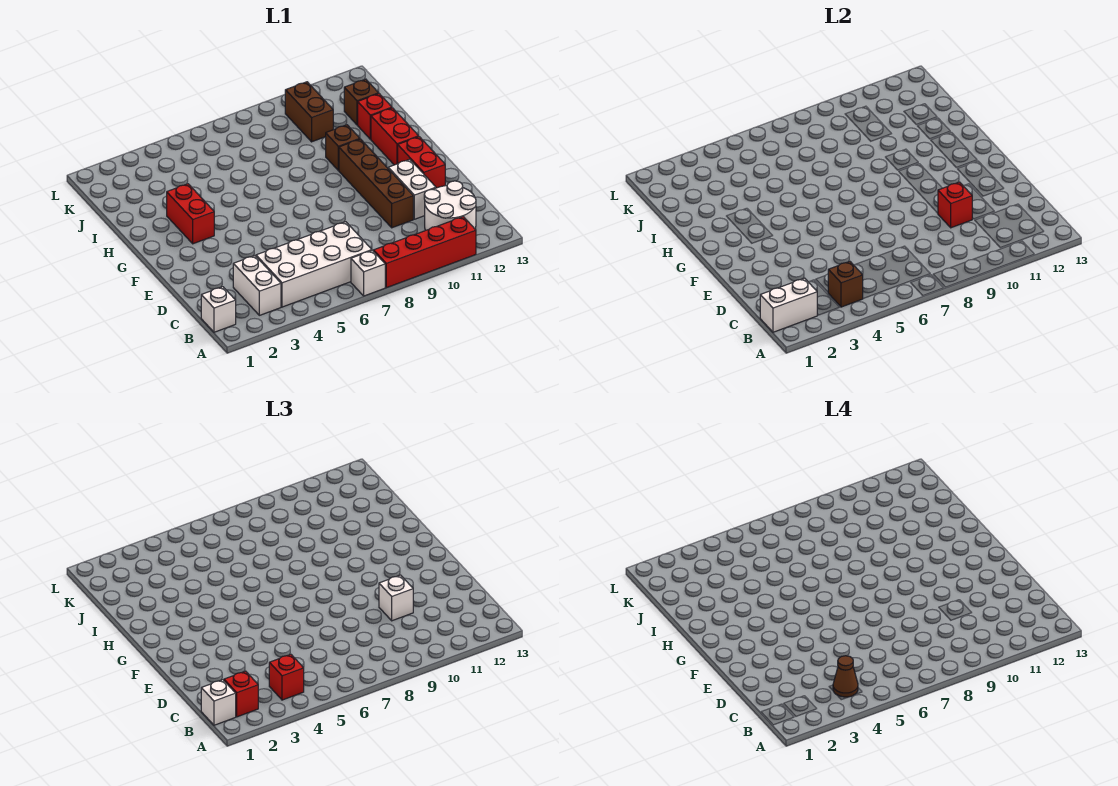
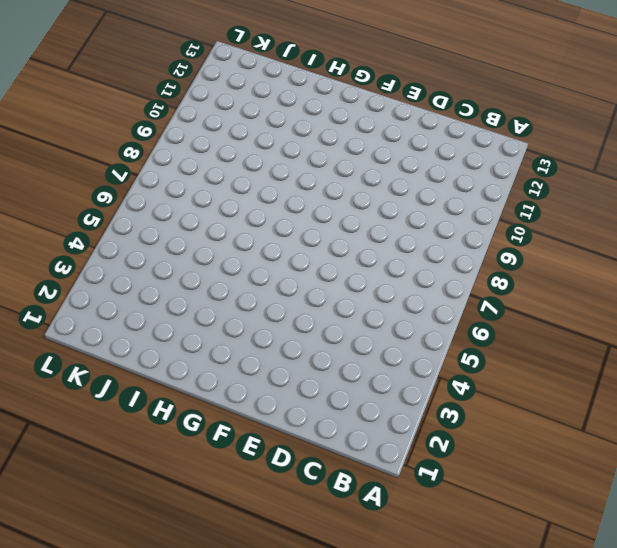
none -> white 1x1 brick [351,250,385,296]
none -> red 1x4 brick [374,217,476,288]
none -> white 1x1 brick [201,287,236,332]

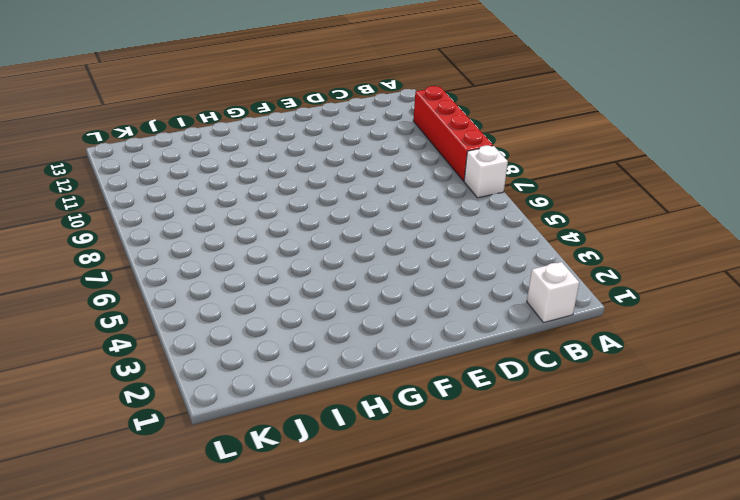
none -> white 1x2 brick [233,256,281,315]
none -> white 2x4 brick [256,222,372,307]
none -> white 2x2 round brick [424,181,476,230]

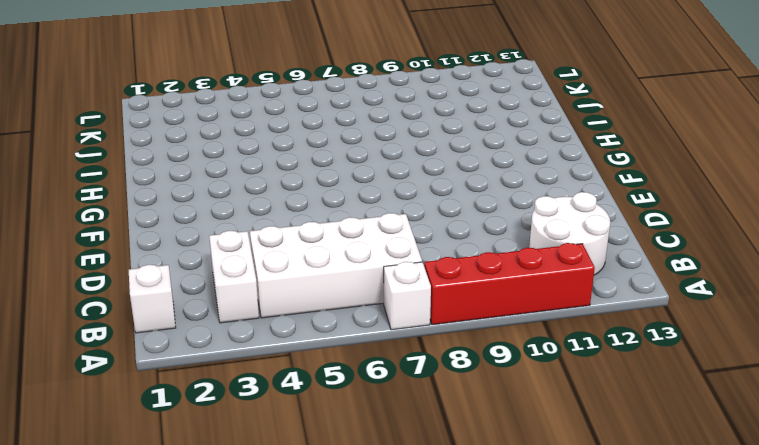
none -> brown 1x4 brick [339,139,413,228]
none -> white 1x2 brick [388,159,436,219]
none -> red 1x2 brick [398,137,445,188]

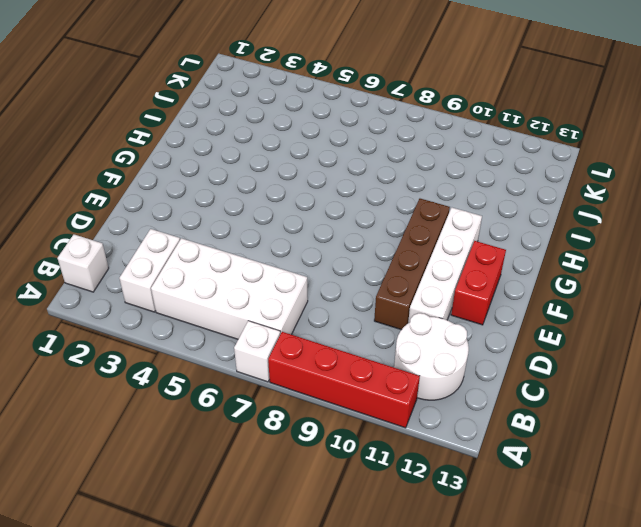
white 1x4 brick [408,208,482,323] -> white 1x2 brick [388,159,436,219]
none -> red 1x2 brick [167,184,214,244]
none -> red 1x2 brick [371,108,419,165]
none -> brown 1x1 brick [326,125,360,170]

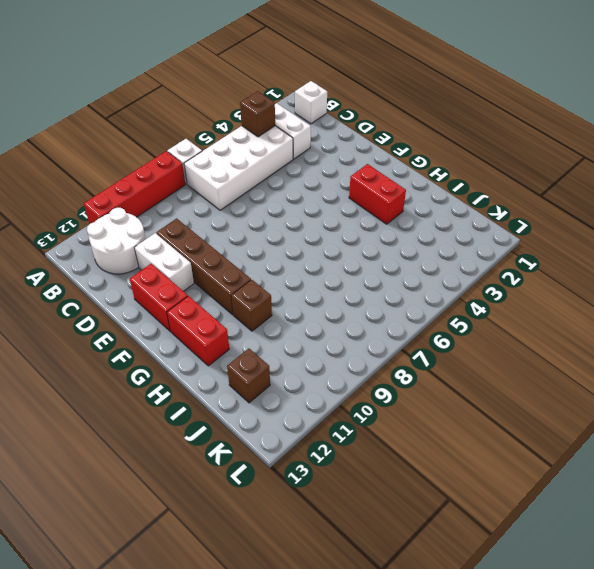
none -> red 1x1 brick [358,94,392,139]
none -> brown 1x2 brick [285,82,333,142]
none -> white 1x2 brick [760,278,817,332]

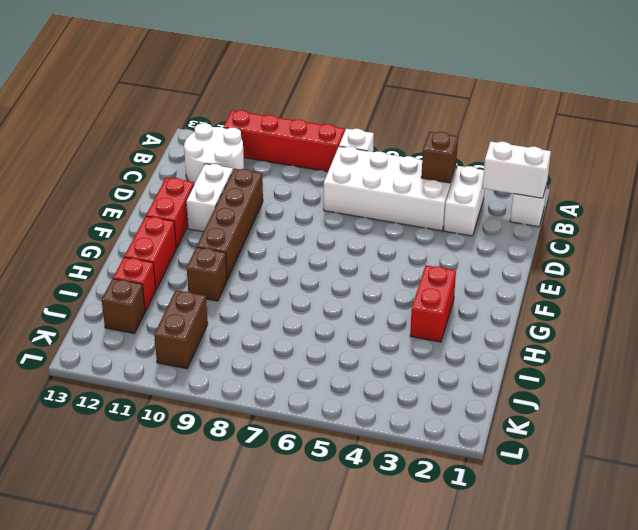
none -> red 1x1 brick [938,182,972,228]
none -> white 1x1 brick [201,680,236,725]
none -> red 1x1 brick [224,671,258,717]

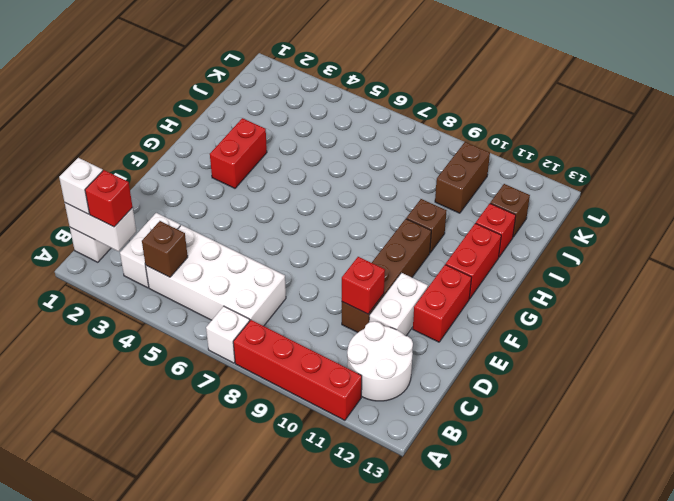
none -> red 1x1 brick [269,654,304,700]
none -> white 1x1 brick [379,575,413,621]
none -> brown 1x1 cone [833,656,858,697]

